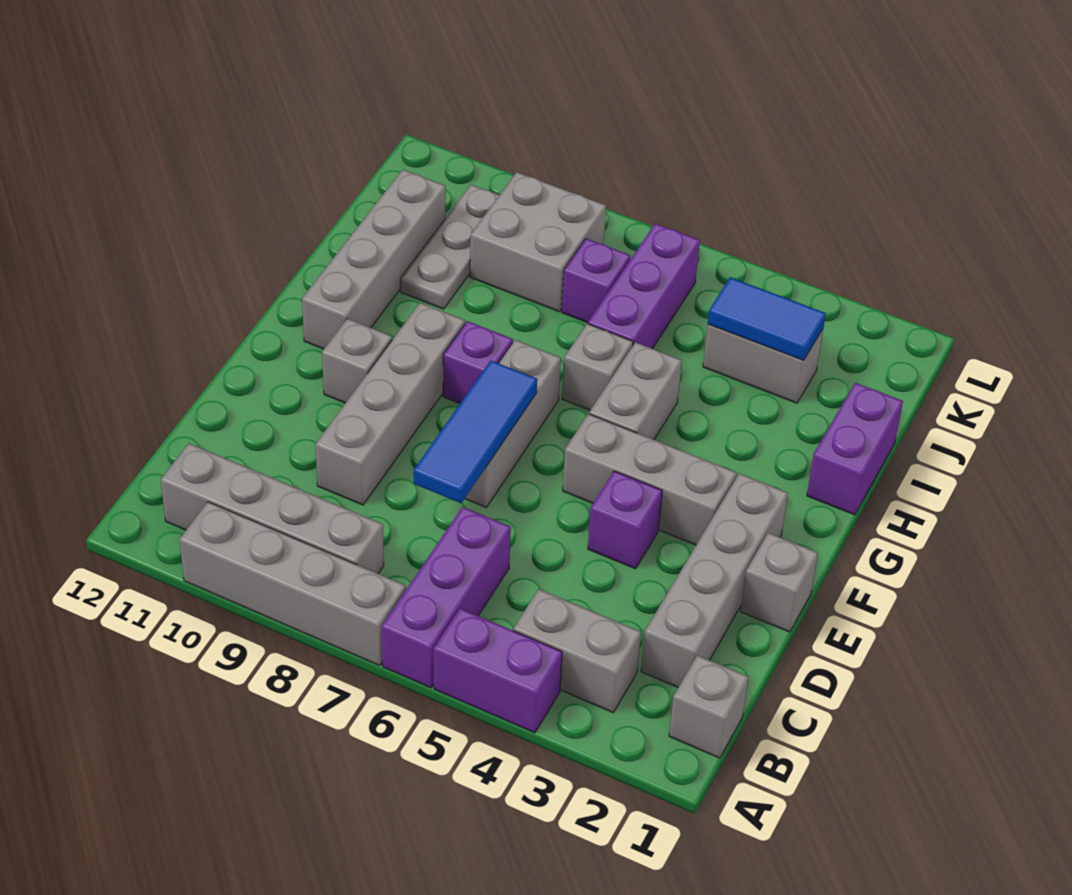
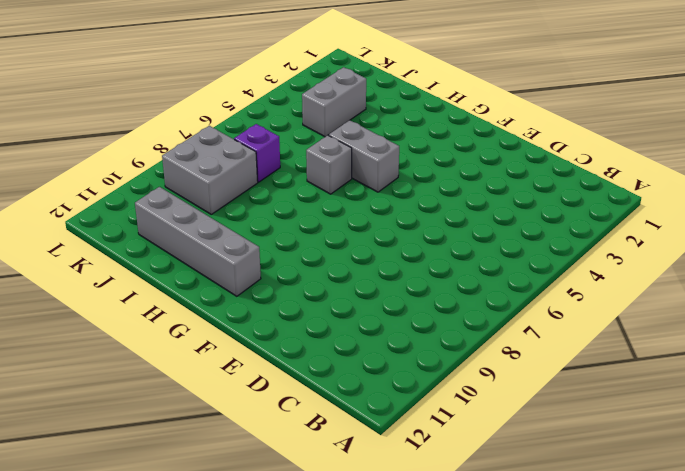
none -> purple 1x2 brick [434,608,562,733]
none -> purple 1x3 brick [382,507,511,688]
none -> grey 1x4 brick [179,502,406,666]

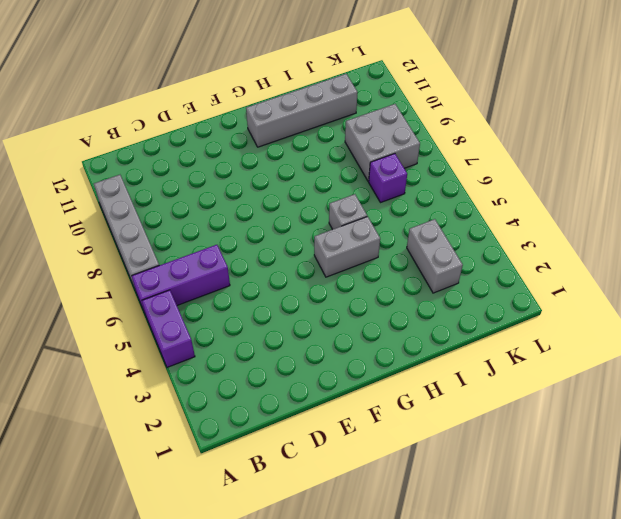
none -> grey 1x1 brick [669,655,749,758]
none -> grey 1x2 brick [513,589,641,712]
none -> grey 1x4 brick [161,443,384,573]

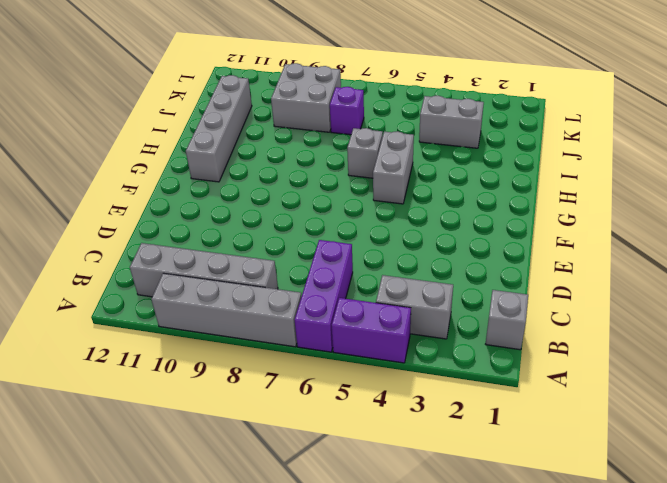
none -> grey 1x4 brick [641,474,788,687]
none -> grey 1x4 brick [315,303,465,505]
none -> grey 1x1 brick [740,533,818,632]

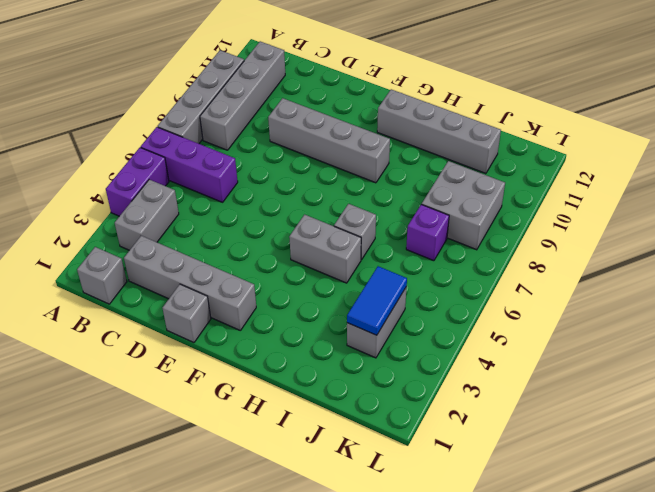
none -> purple 1x1 brick [588,471,662,569]
none -> grey 1x3 brick [465,340,561,507]
none -> grey 1x3 brick [563,414,737,545]

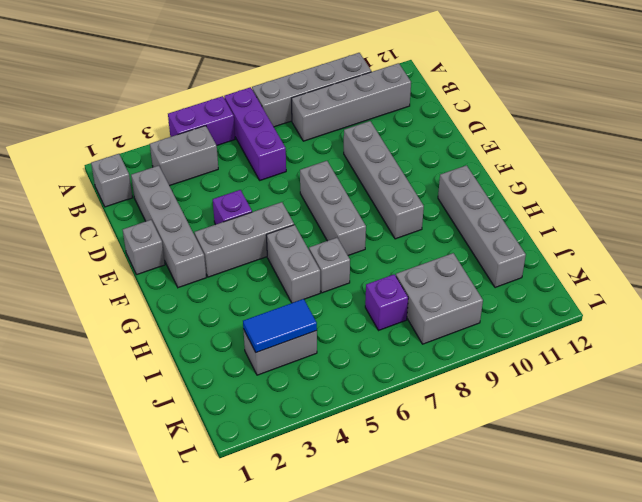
none -> grey 1x1 brick [322,319,392,403]
none -> purple 1x1 brick [443,321,513,403]
none -> purple 1x2 brick [807,383,903,515]

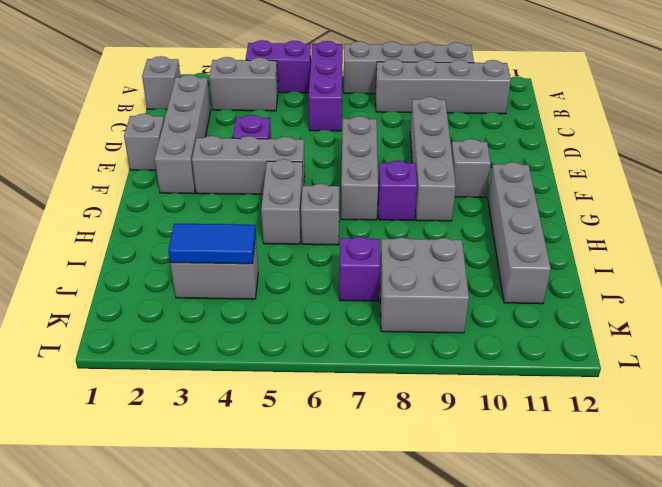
none -> purple 1x2 brick [807,383,903,515]
none -> purple 1x3 brick [588,224,700,349]
none -> grey 1x3 plate [400,185,499,309]

